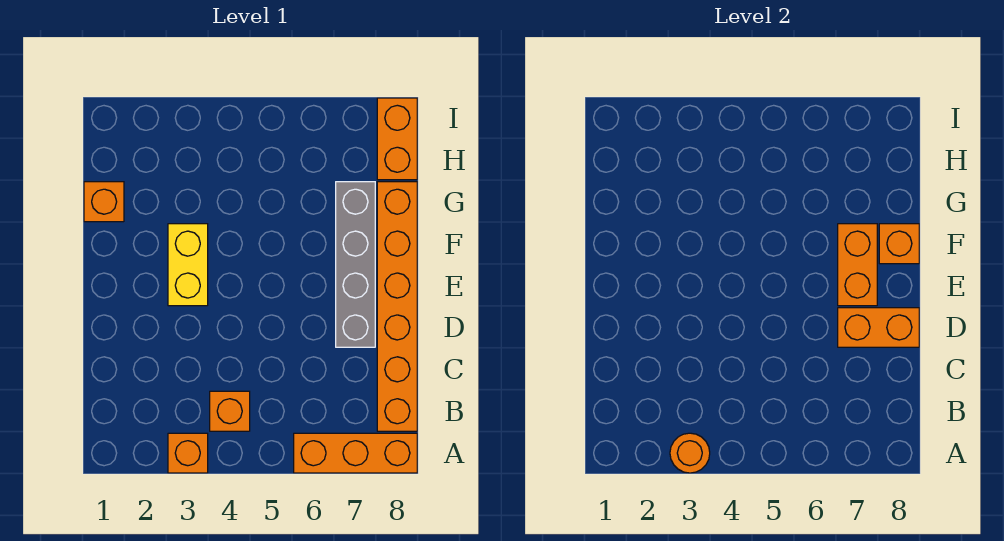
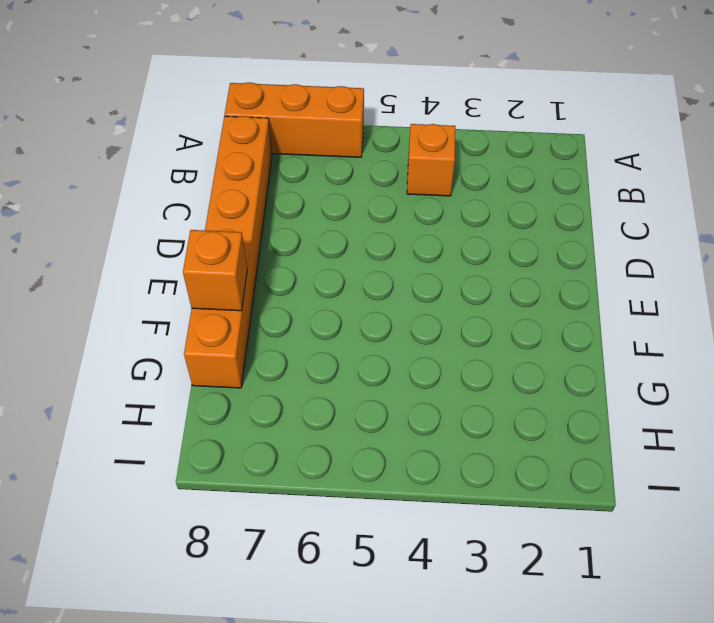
none -> orange 1x1 brick [168,433,208,473]
none -> grey 1x4 brick [336,182,375,347]
none -> yellow 1x2 brick [168,224,208,306]

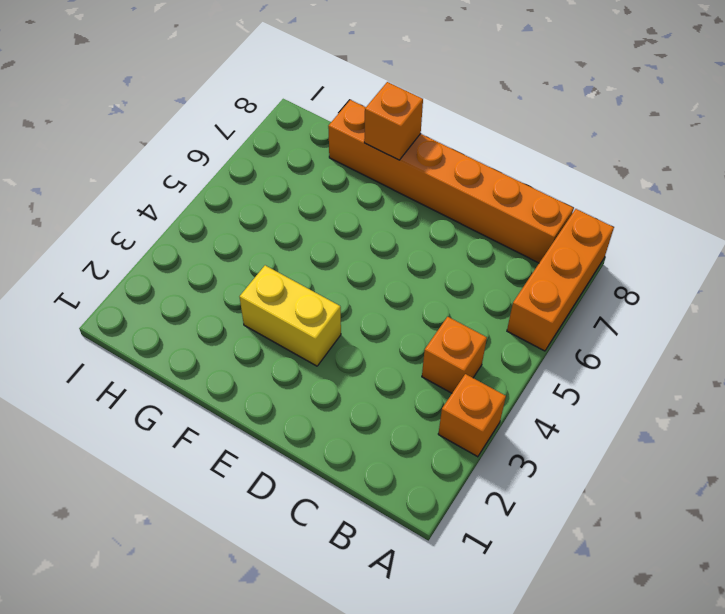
none -> grey 1x4 brick [336,182,375,347]
none -> orange 1x1 brick [84,182,124,222]
none -> orange 1x2 brick [377,98,417,180]

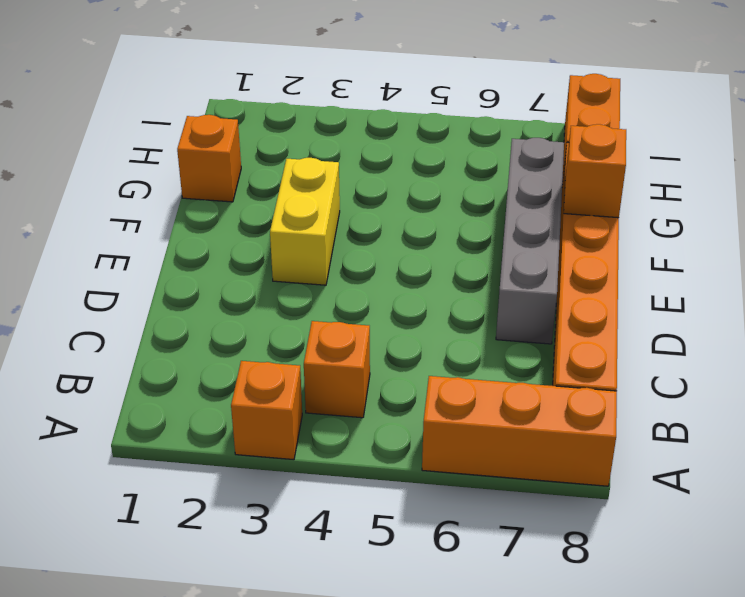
none -> orange 1x1 round brick [670,433,710,473]
none -> orange 1x2 brick [838,308,919,347]
none -> orange 1x2 brick [838,224,877,306]

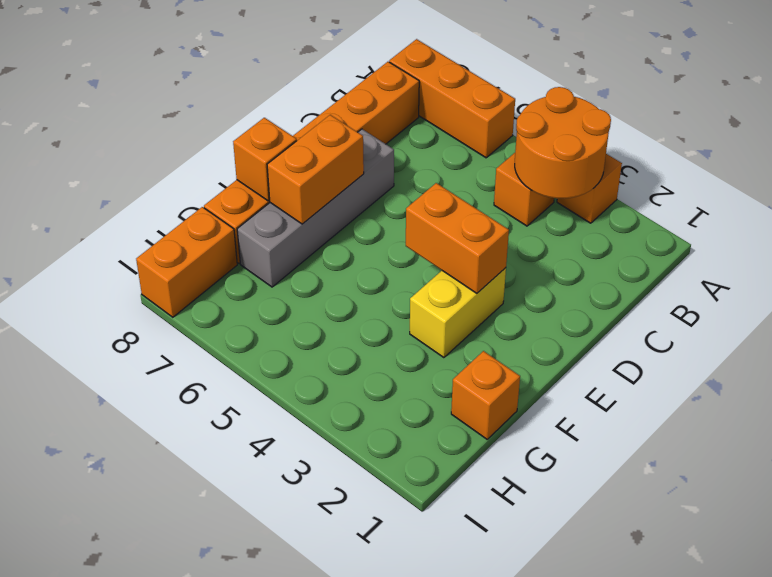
orange 2x2 round brick [515,87,611,199] -> orange 1x1 round brick [670,433,710,473]
orange 1x2 brick [406,183,509,293] -> orange 1x2 brick moved to [838,308,919,347]

